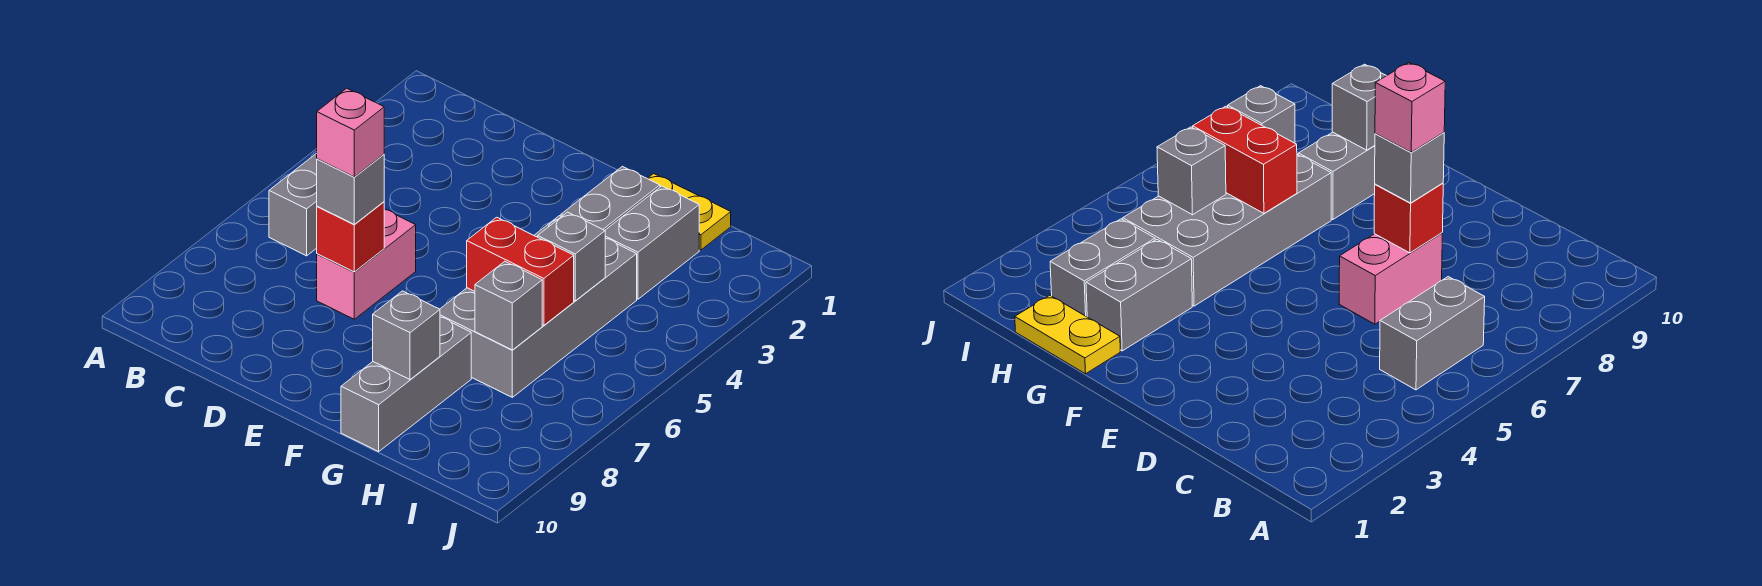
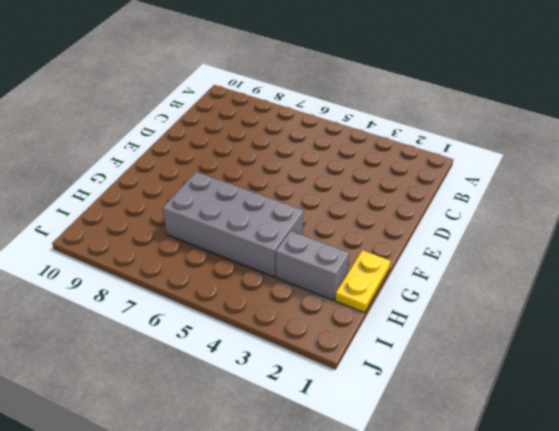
none -> grey 1x2 brick [269,153,317,256]
none -> pink 1x2 brick [317,209,416,319]
none -> grey 1x2 brick [561,166,660,230]

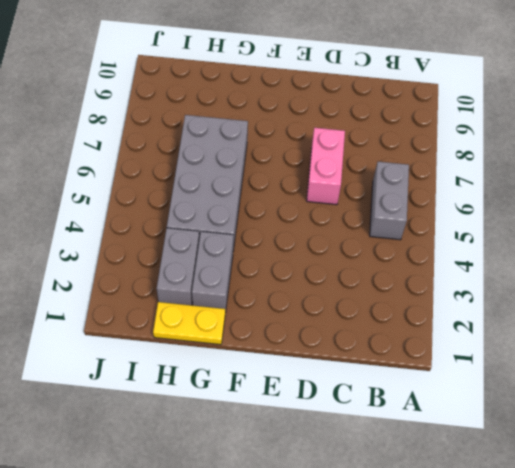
none -> grey 1x3 brick [341,317,471,452]
none -> red 1x1 brick [317,202,384,272]
none -> red 1x2 brick [467,217,574,325]

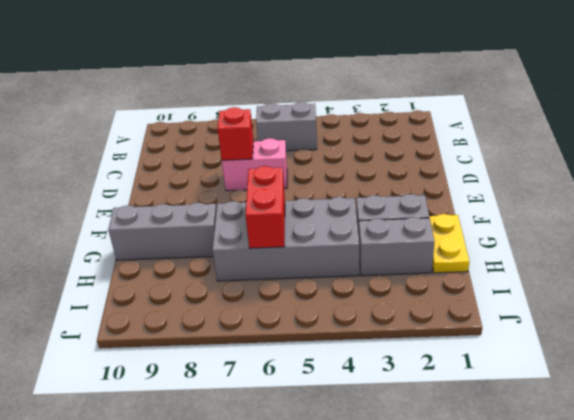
none -> grey 1x1 brick [373,291,440,380]
none -> grey 1x1 brick [538,212,605,301]
none -> grey 1x1 brick [475,261,542,350]

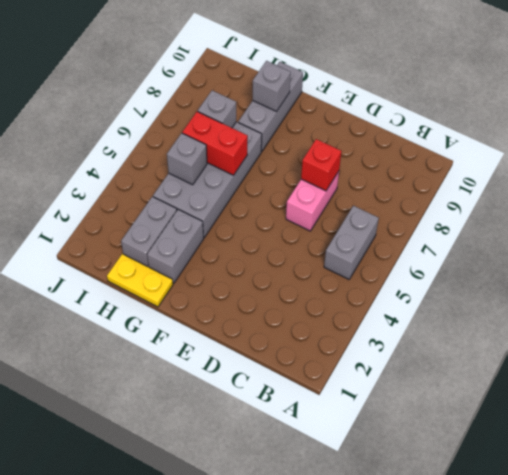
none -> grey 1x1 brick [317,154,384,225]
none -> pink 1x1 brick [317,88,384,177]

